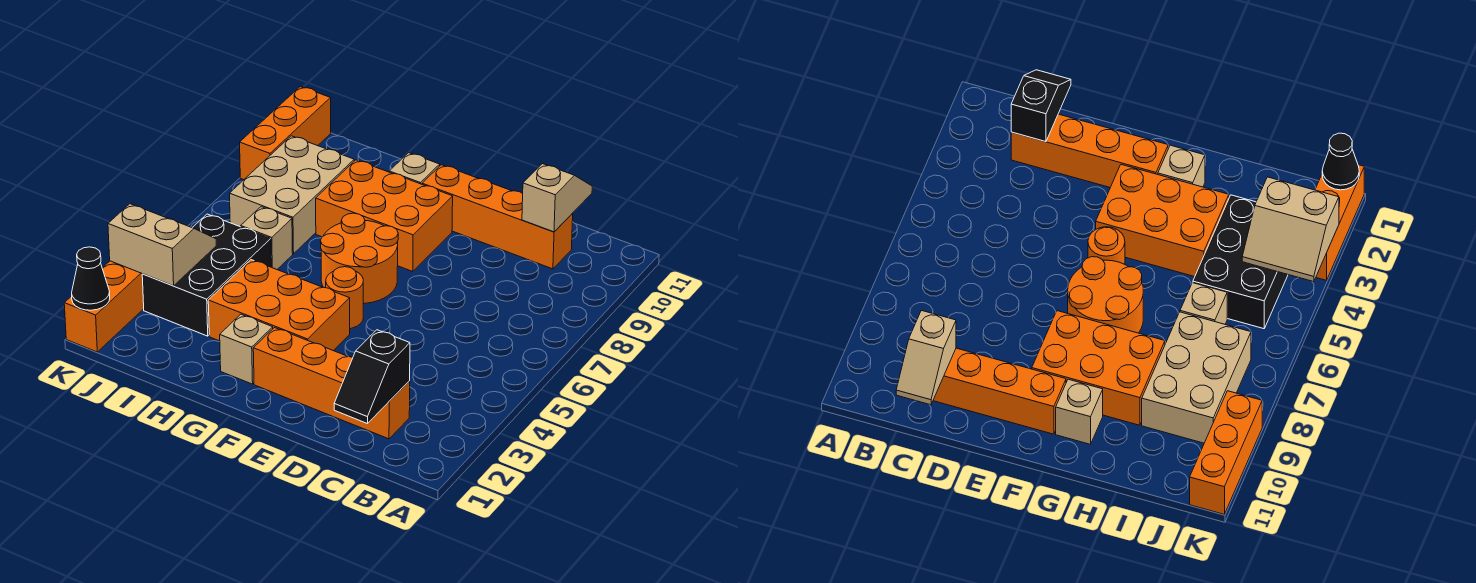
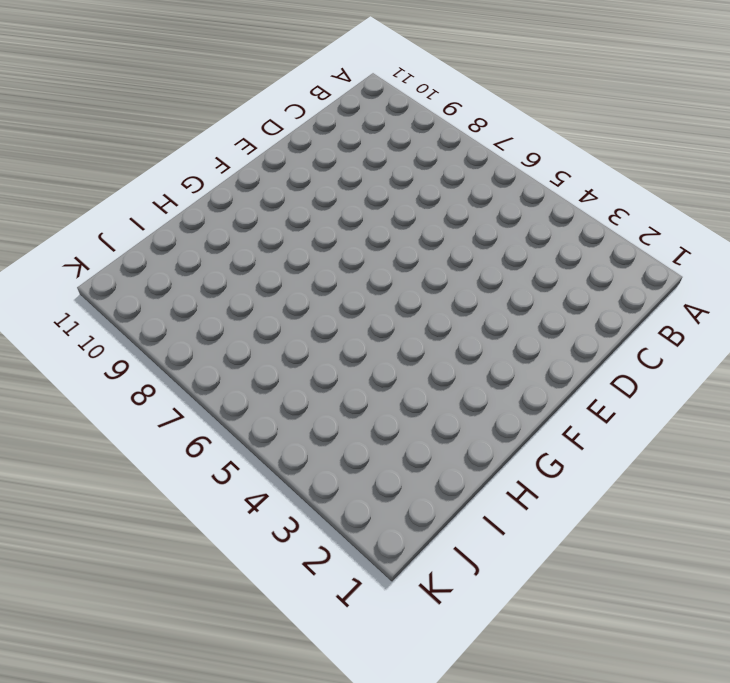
none -> orange 1x4 brick [253,328,410,439]
none -> orange 1x4 brick [422,165,573,269]
none -> orange 2x3 brick [208,260,350,351]

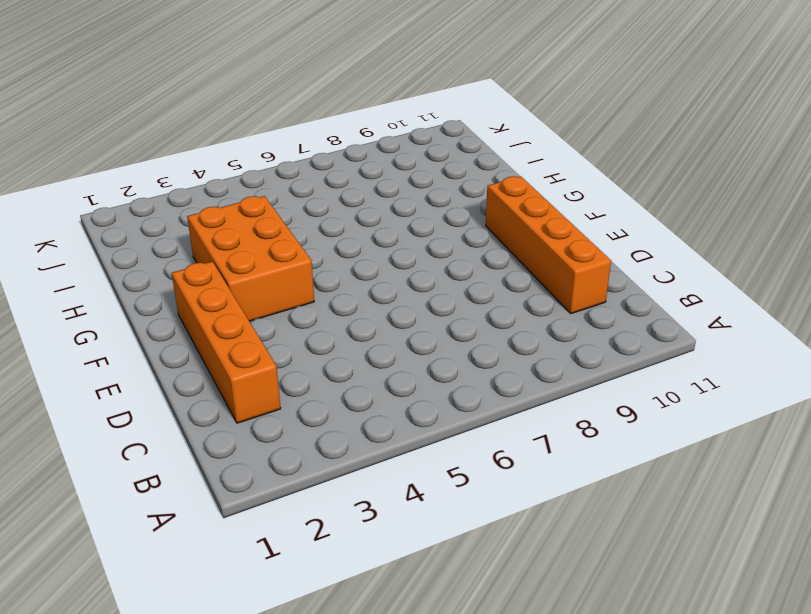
none -> orange 1x1 round brick [326,267,363,329]
none -> orange 2x2 round brick [320,213,398,304]
none -> orange 2x3 brick [316,160,453,271]

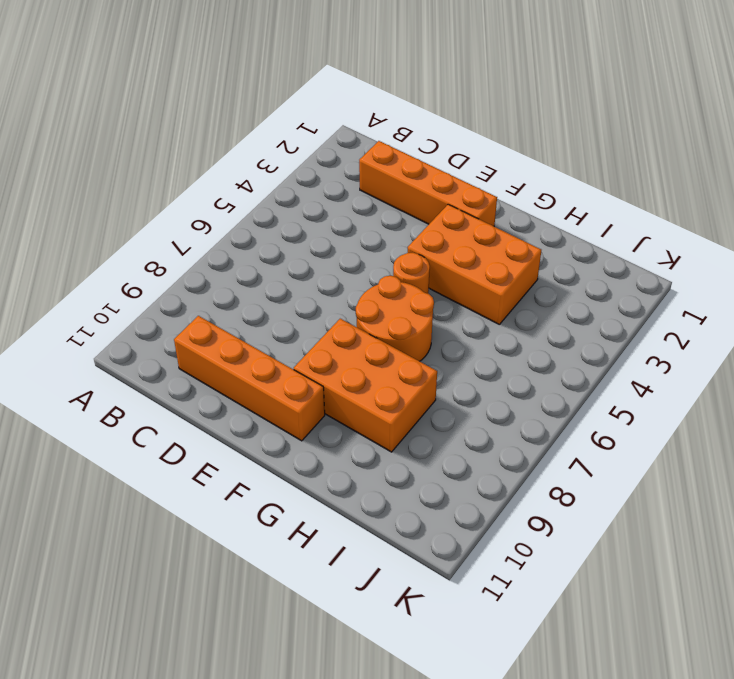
none -> tan 1x1 brick [220,314,273,384]
none -> tan 1x1 brick [389,153,440,184]
none -> black 2x3 brick [142,214,271,336]

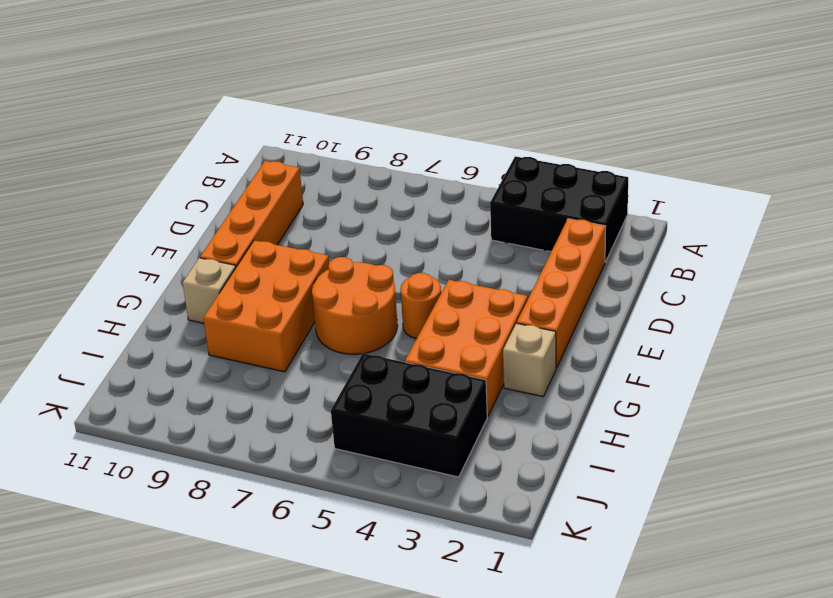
black 2x3 brick [490,156,628,262] -> none
none -> tan 1x1 brick [241,207,293,269]
none -> tan 2x3 brick [230,136,354,254]
none -> orange 1x3 brick [64,261,144,352]

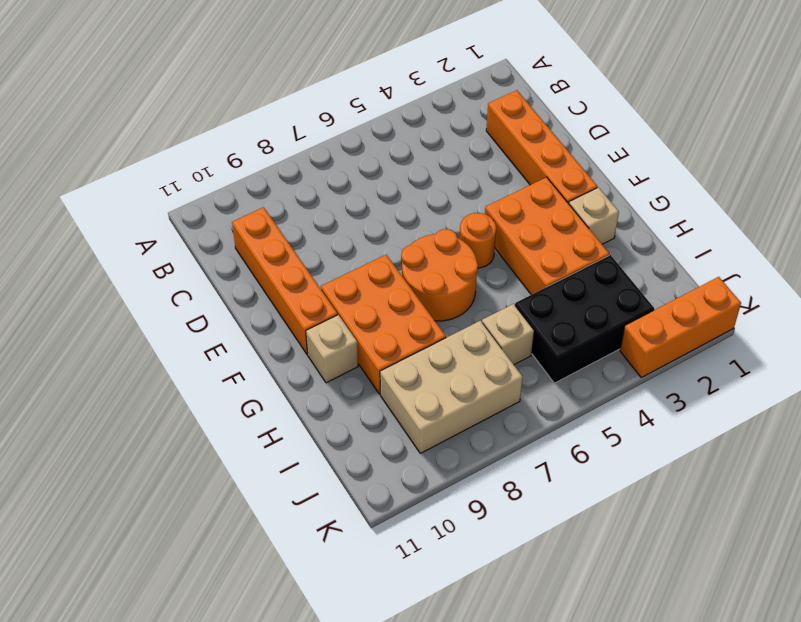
none -> orange 1x3 brick [240,87,331,180]
none -> black 1x2 slope [334,330,410,424]
none -> tan 1x2 slope [522,164,592,232]

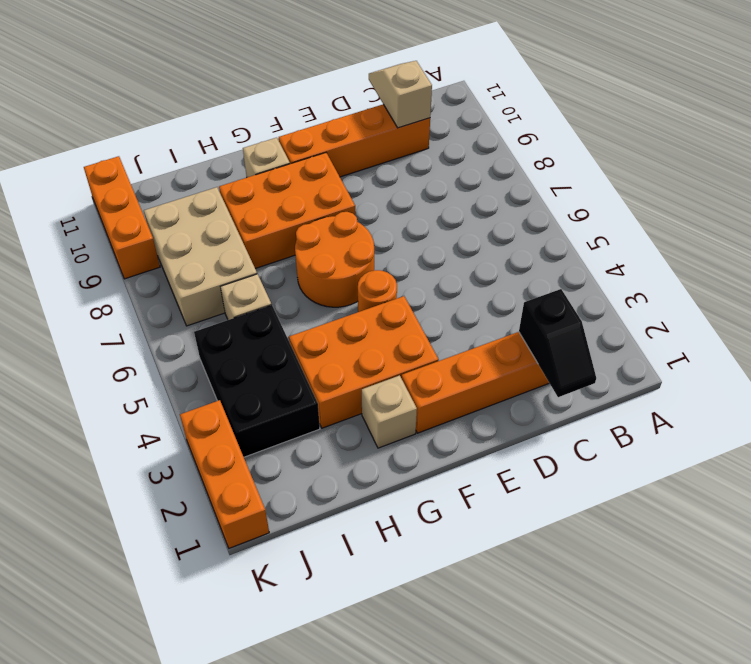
none -> tan 2x2 slope [108,204,216,286]
none -> black 1x1 cone [72,247,110,310]

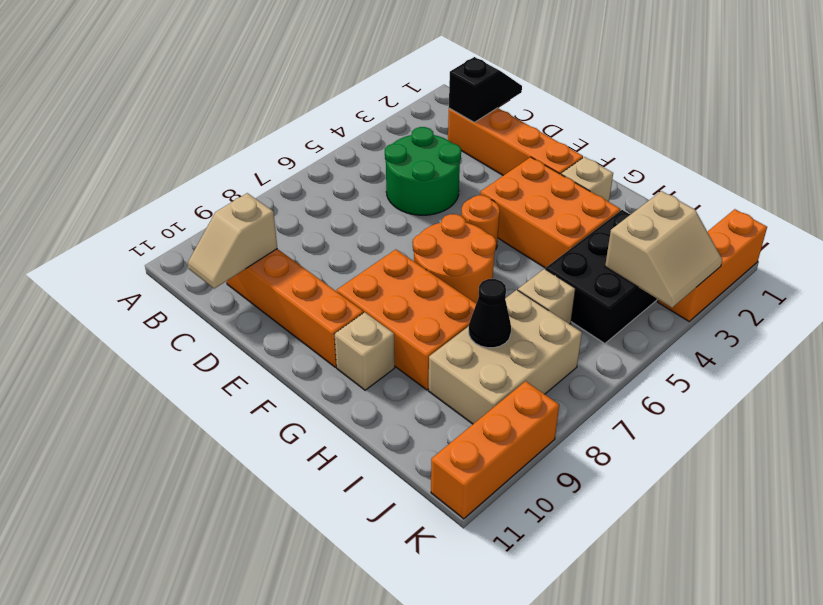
green 2x2 round brick [385,127,461,215] -> none
black 1x1 cone [469,279,511,348] -> black 1x1 cone moved to [72,247,110,310]
tan 2x2 slope [605,191,722,308] -> tan 2x2 slope turned to [108,204,216,286]

